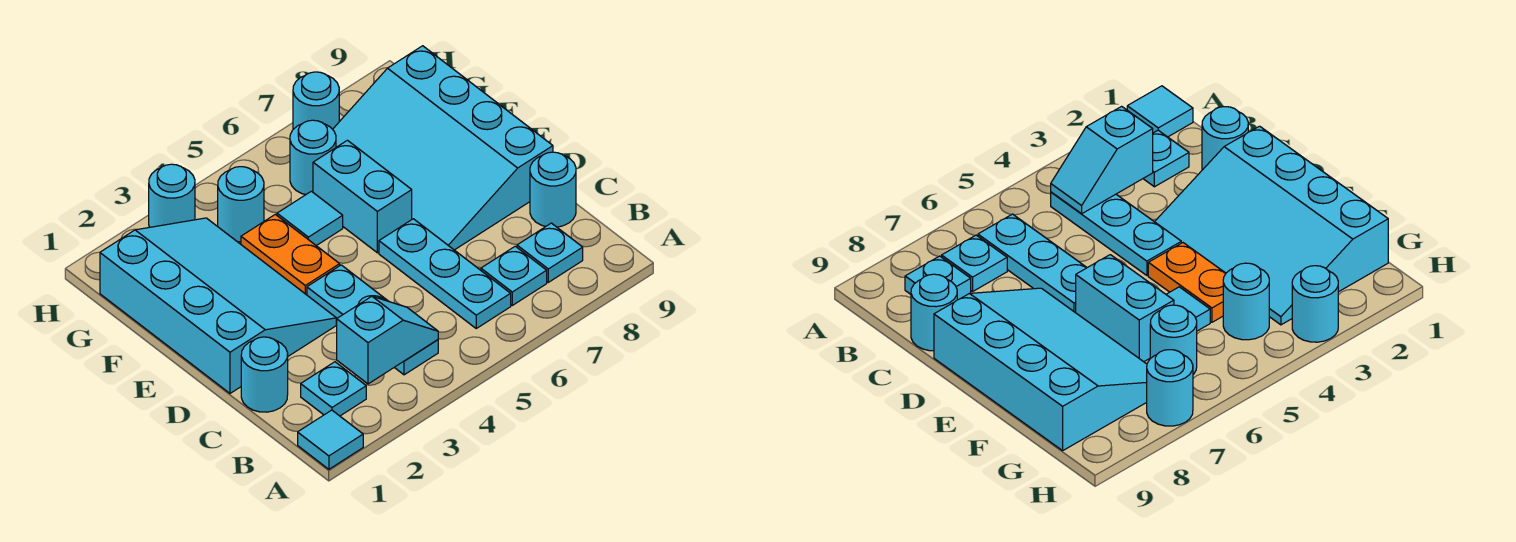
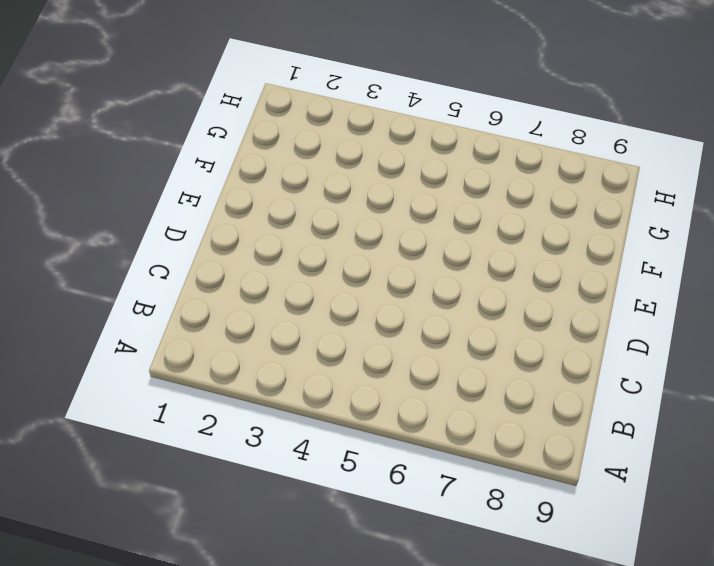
none -> cyan 1x1 tile [298,410,363,469]
none -> cyan 1x1 plate [301,362,366,416]
none -> cyan 1x3 plate [307,265,438,375]

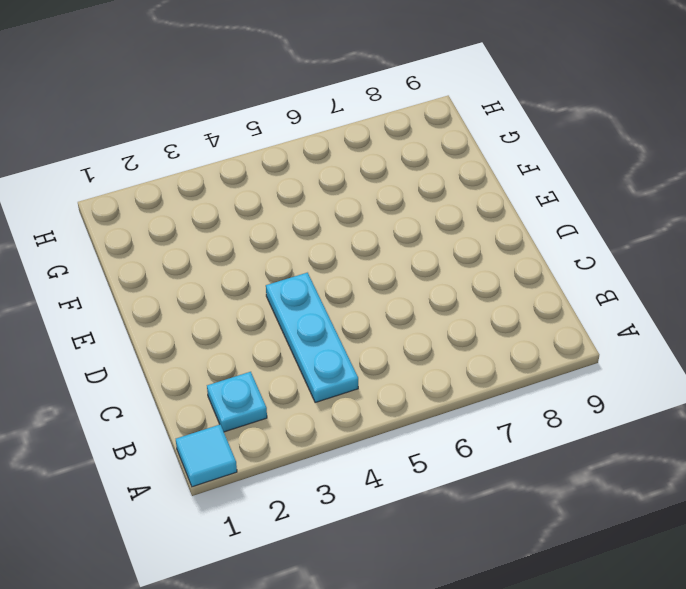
none -> cyan 1x3 plate [379,219,511,328]
none -> cyan 1x1 plate [481,246,547,305]
none -> cyan 1x1 plate [517,223,583,282]

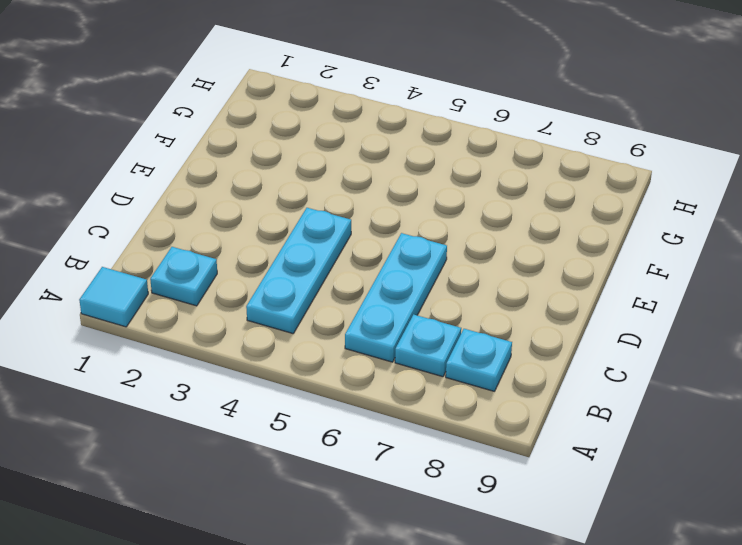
none -> cyan 1x1 round brick [241,337,288,412]
none -> cyan 1x1 round brick [530,152,576,227]
none -> cyan 3x4 slope [100,218,336,393]

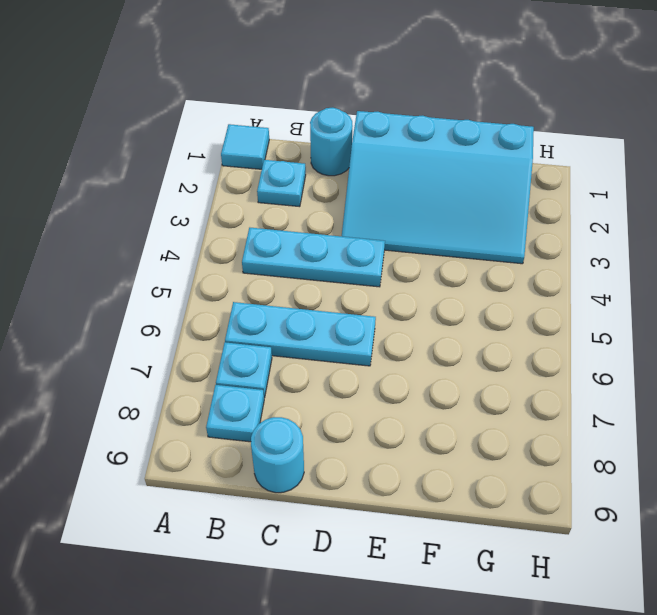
none -> cyan 3x4 slope [333,46,553,250]
none -> orange 1x2 plate [241,214,340,295]
none -> cyan 1x2 brick [313,140,412,253]

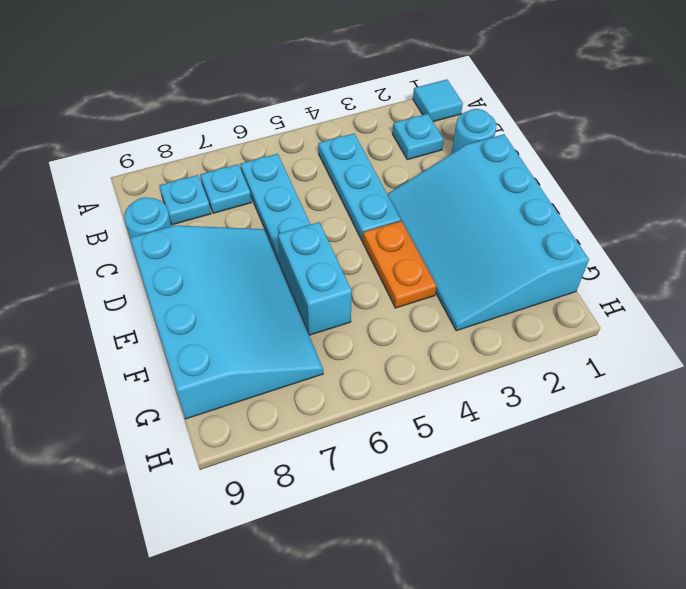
none -> cyan 1x1 tile [277,191,343,246]
none -> cyan 1x1 round brick [218,167,264,242]
none -> cyan 1x1 round brick [290,120,336,195]

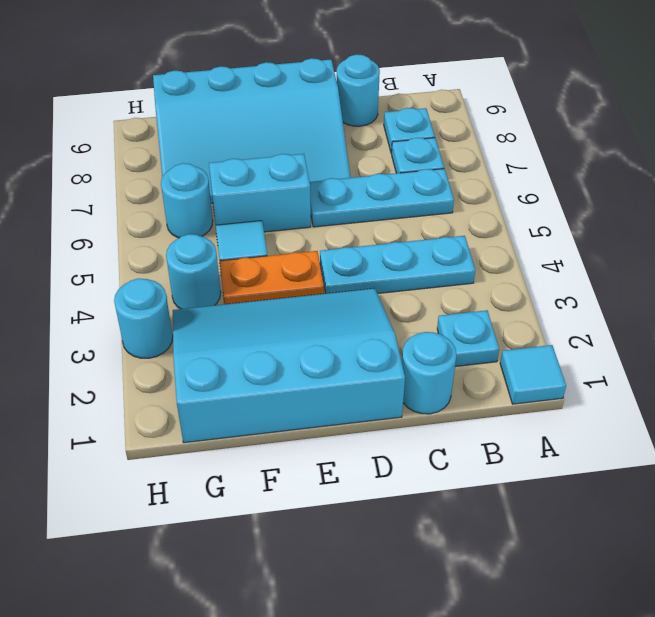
none -> cyan 1x1 round brick [293,72,339,129]
none -> cyan 1x2 slope [337,296,438,384]

